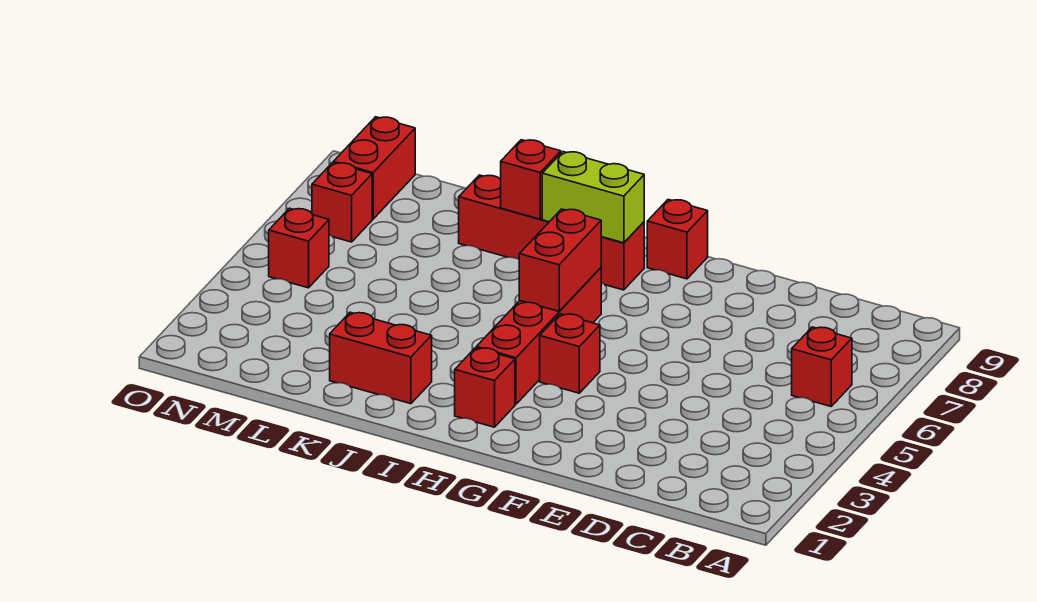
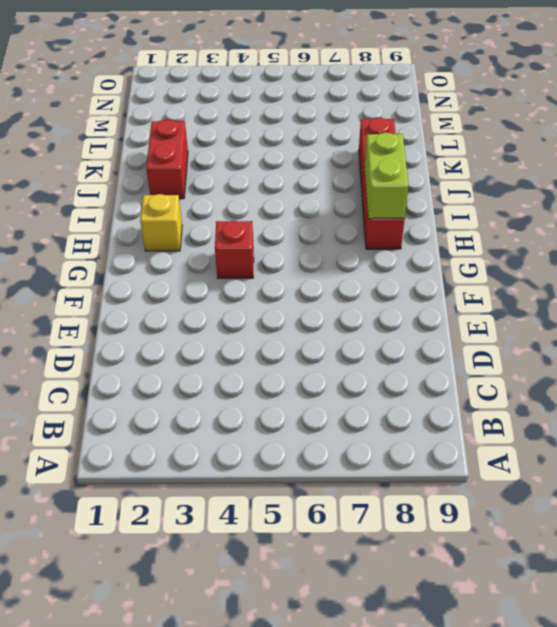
yellow 1x1 brick [140,194,182,251] -> red 1x1 brick [455,348,515,427]
none -> red 1x1 brick [792,327,852,406]
none -> red 1x1 brick [647,200,708,279]
none -> red 1x4 brick [476,268,601,404]

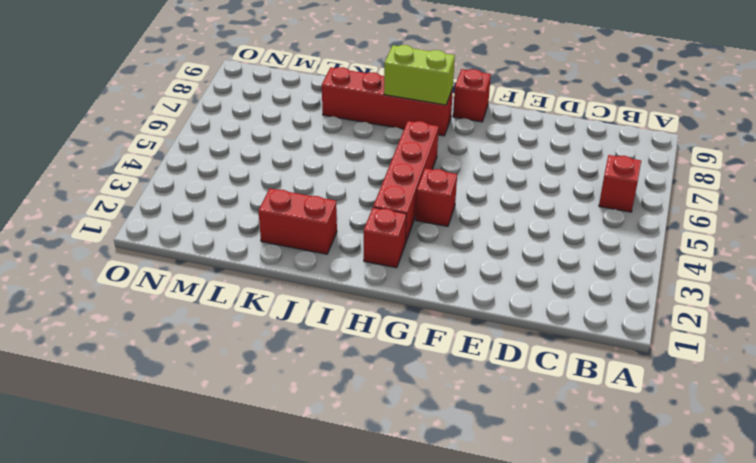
none -> red 1x1 brick [269,208,329,288]
none -> red 1x1 brick [312,163,372,242]
none -> red 1x2 brick [333,117,415,219]

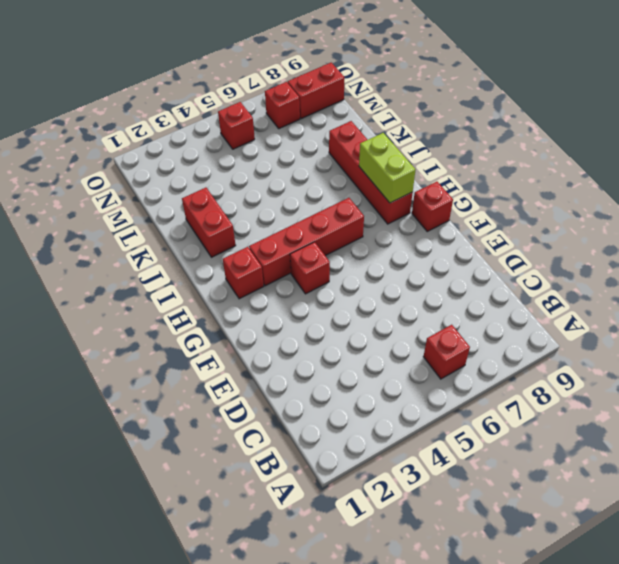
none -> red 1x2 brick [519,209,601,311]
none -> red 1x1 brick [501,140,561,219]

